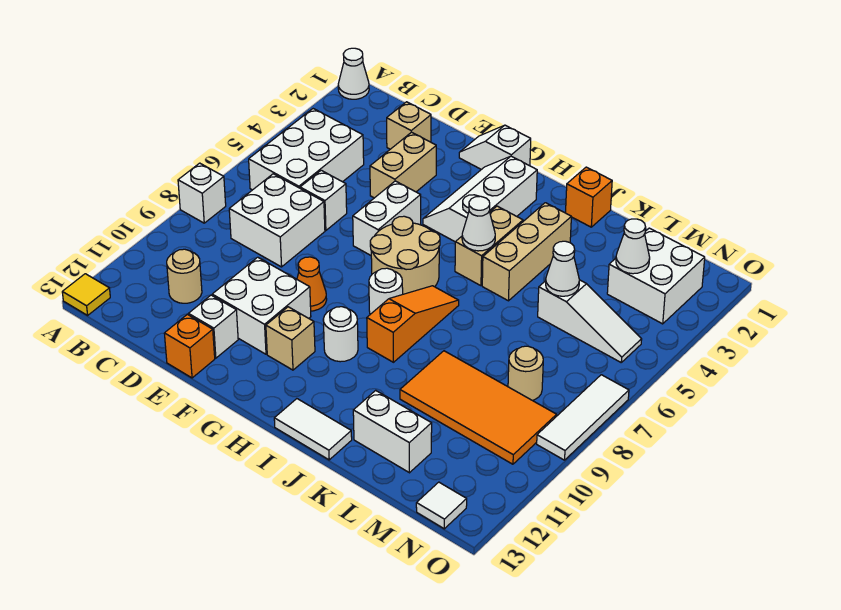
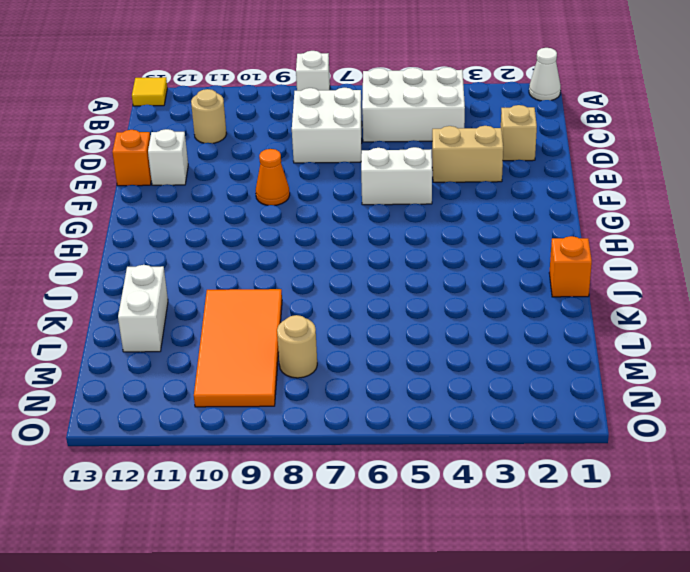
none -> white 1x1 brick [300,170,347,230]
none -> white 2x2 brick [212,257,311,354]
none -> white 1x2 slope [459,125,531,170]
none -> white 2x3 slope [423,156,537,242]

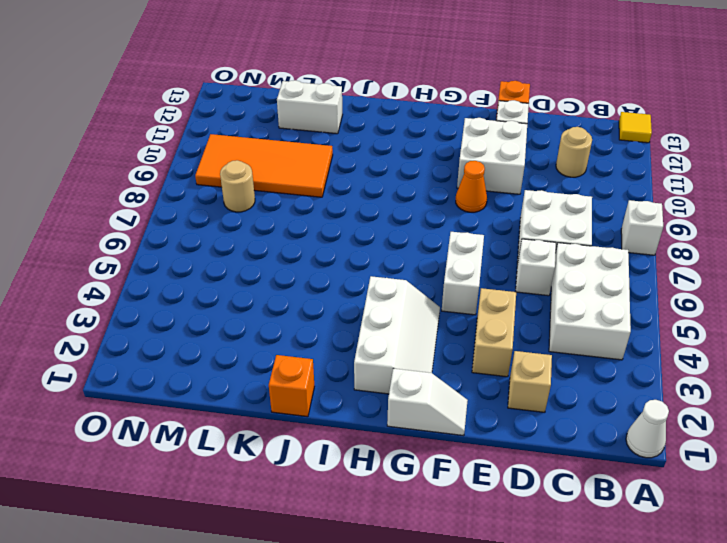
none -> tan 2x2 round brick [370,216,440,294]
none -> tan 1x1 brick [266,307,315,370]
none -> white 1x1 round brick [369,268,403,314]
none -> white 1x1 round brick [323,307,358,362]

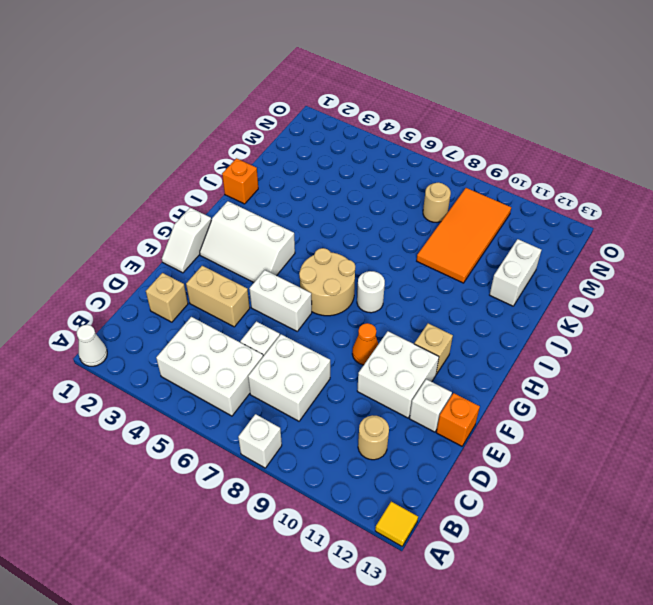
none -> white 1x1 round brick [323,307,358,362]
none -> tan 1x2 brick [455,206,523,286]
none -> orange 1x3 slope [367,286,459,362]
none -> white 1x2 tile [274,399,352,460]

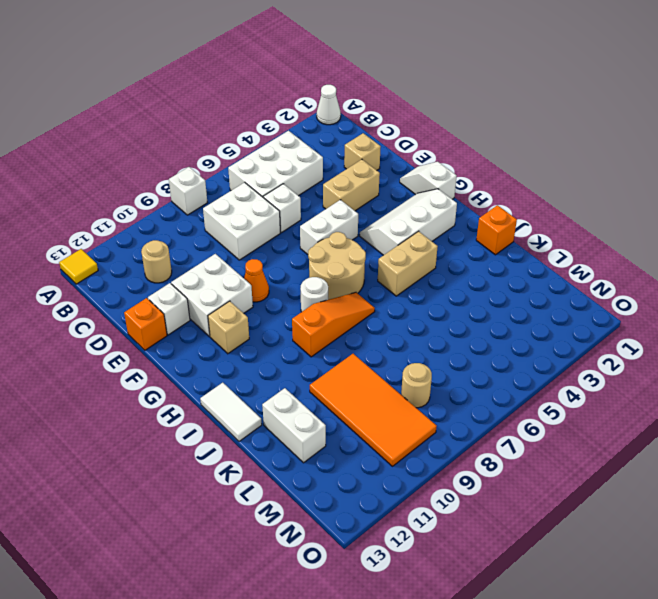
none -> white 1x1 round brick [323,307,358,362]
none -> tan 1x3 brick [482,203,571,301]
none -> white 1x3 slope [538,280,642,362]
none -> white 2x2 brick [607,228,705,324]

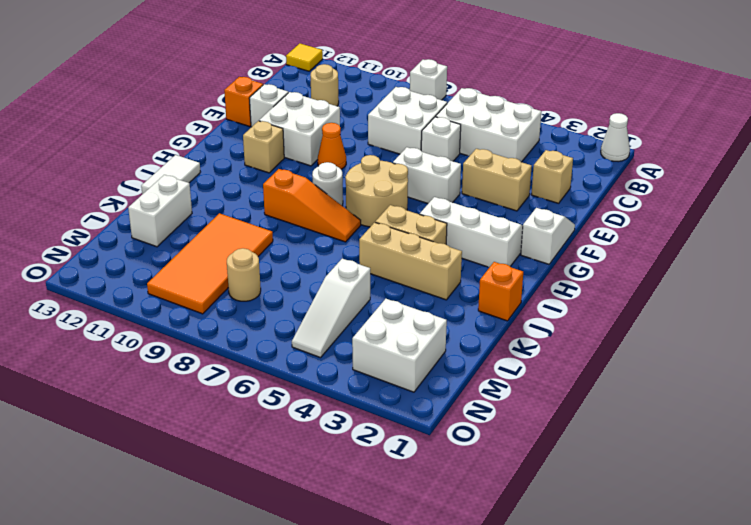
none -> white 1x1 round brick [323,307,358,362]
none -> white 1x1 tile [416,482,467,529]
none -> white 1x3 tile [537,375,629,460]
none -> white 1x1 cone [462,196,495,251]

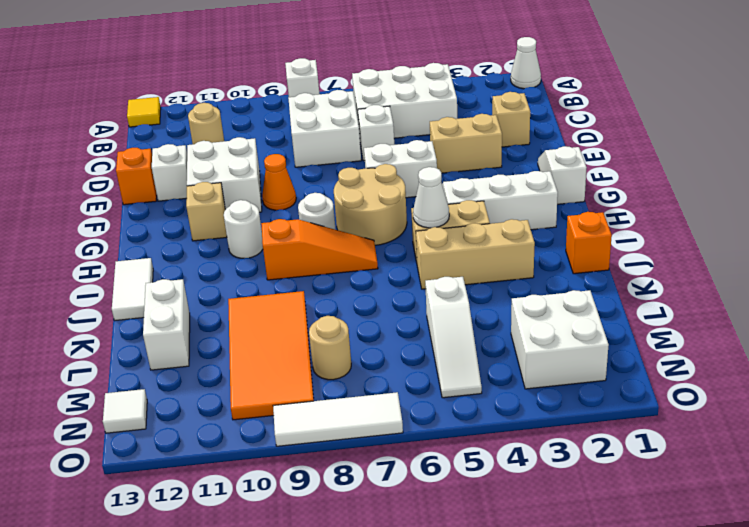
none -> white 1x1 cone [546,241,579,296]
none -> white 1x1 cone [616,219,650,274]

